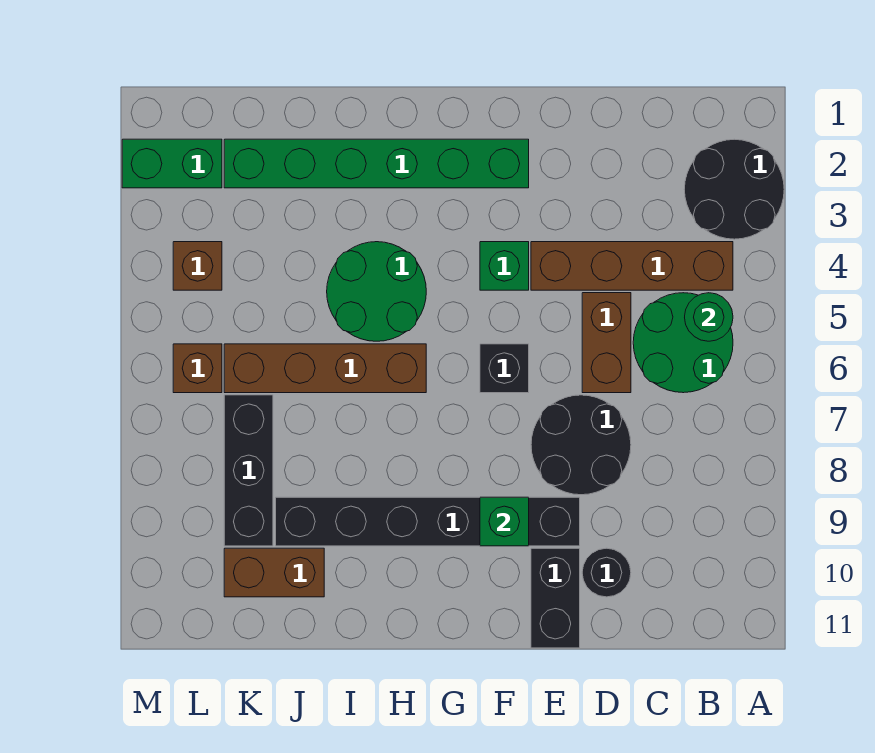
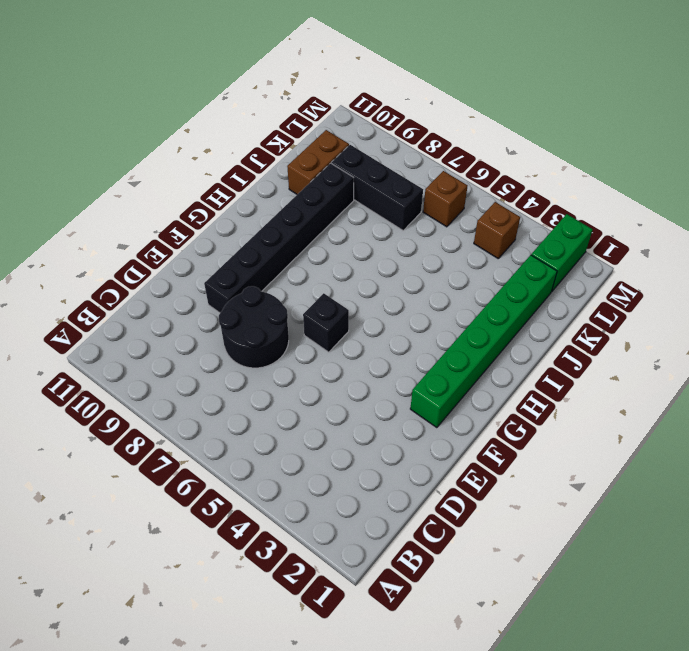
none -> black 2x2 round brick [684,139,784,239]
none -> brown 1x4 brick [531,242,733,290]
none -> green 2x2 round brick [633,293,733,393]

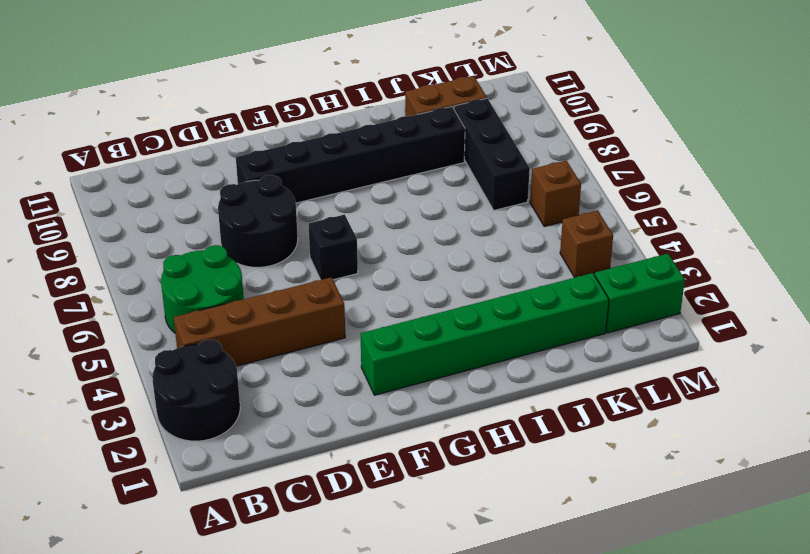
none -> brown 1x2 brick [582,293,631,393]
none -> black 1x1 round brick [582,548,631,597]
none -> black 1x2 brick [531,548,580,648]

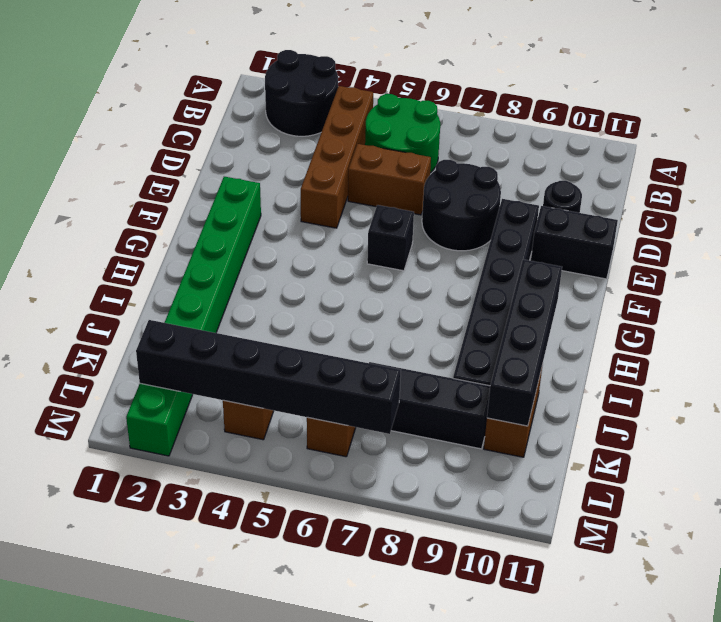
black 1x4 brick [487,259,562,426] -> none
black 1x6 brick [136,320,401,434] -> none
none -> green 1x1 brick [480,242,529,290]
none -> green 2x2 round brick [327,242,426,341]
none -> brown 1x4 brick [224,344,426,393]

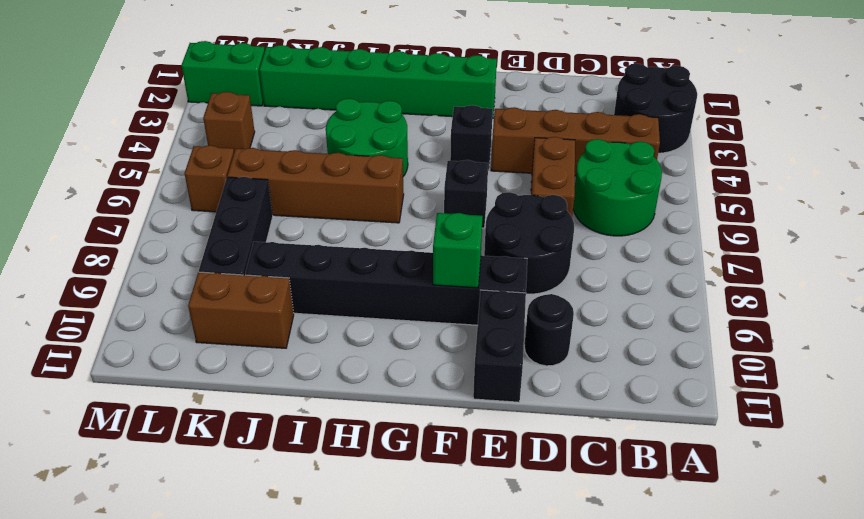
black 1x1 brick [450,105,493,171] -> green 1x1 brick [480,242,529,290]
none -> green 1x1 round brick [685,293,733,341]

